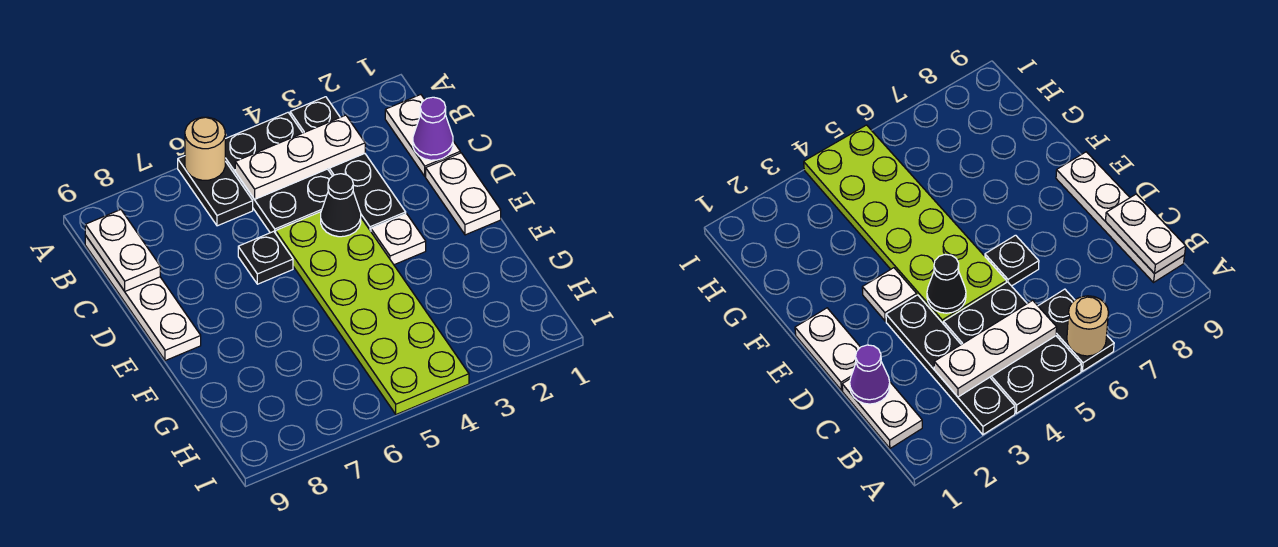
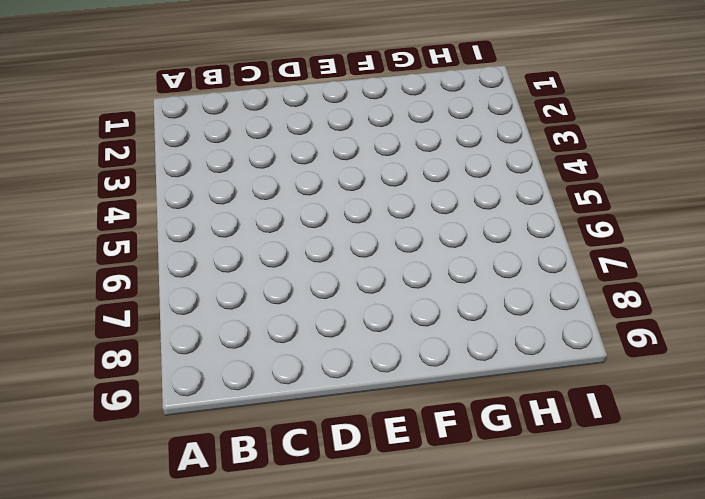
none -> black 1x4 plate [290,97,406,231]
none -> black 2x3 plate [225,113,332,233]
none -> black 1x2 plate [178,156,253,226]

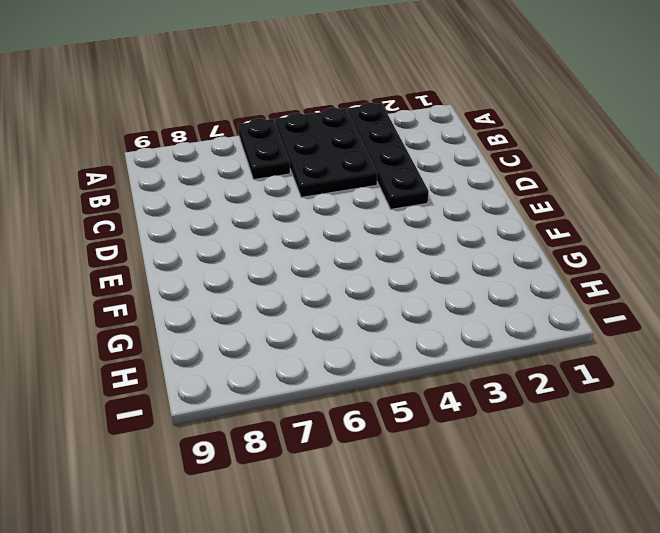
none -> white 1x2 plate [385,95,460,176]
none -> white 1x4 plate [85,235,201,361]
none -> white 1x2 plate [426,153,501,235]

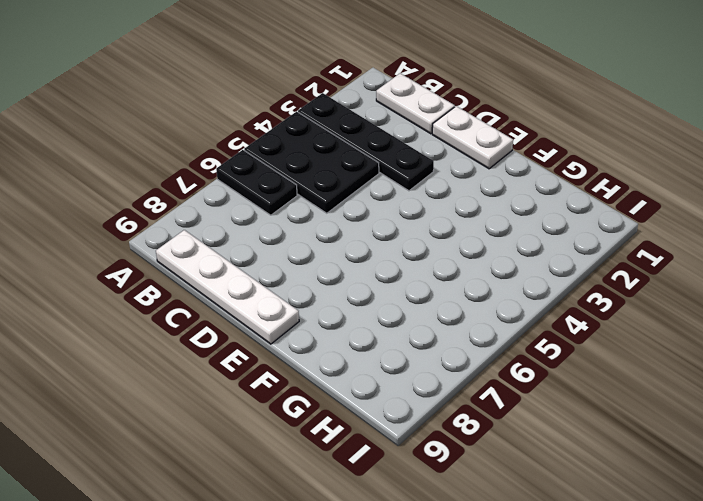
none -> lime 2x6 plate [276,212,469,414]
none -> black 1x1 plate [238,231,293,284]
none -> white 1x1 plate [371,214,426,265]

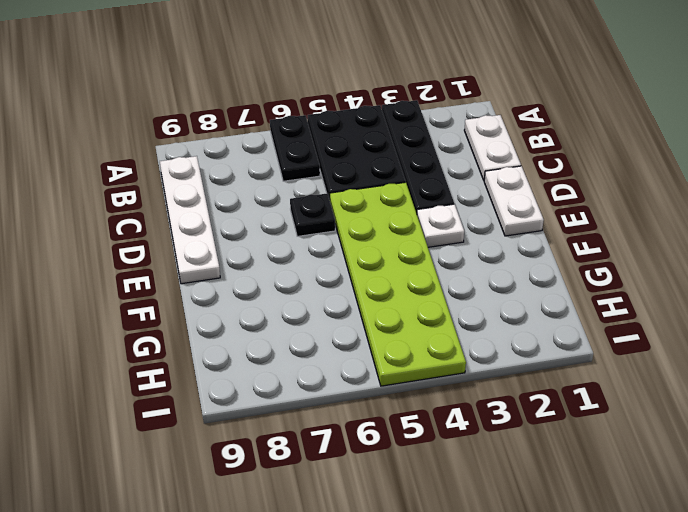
none -> tan 1x1 round brick [185,117,225,180]
none -> white 1x3 plate [235,115,365,199]
none -> white 1x2 plate [85,210,160,291]

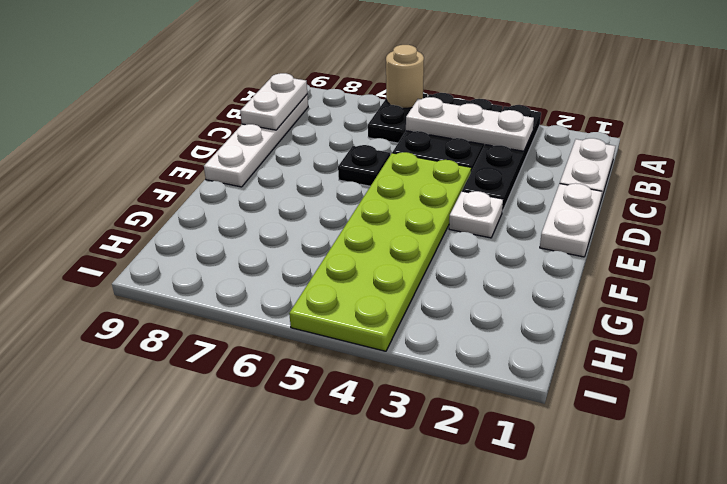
none -> purple 1x1 cone [413,97,453,160]
none -> black 1x1 cone [321,174,361,237]

